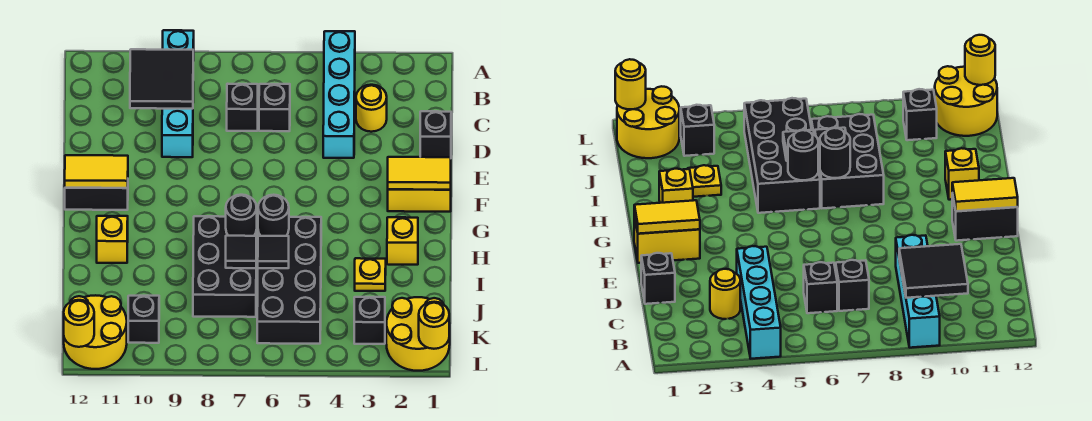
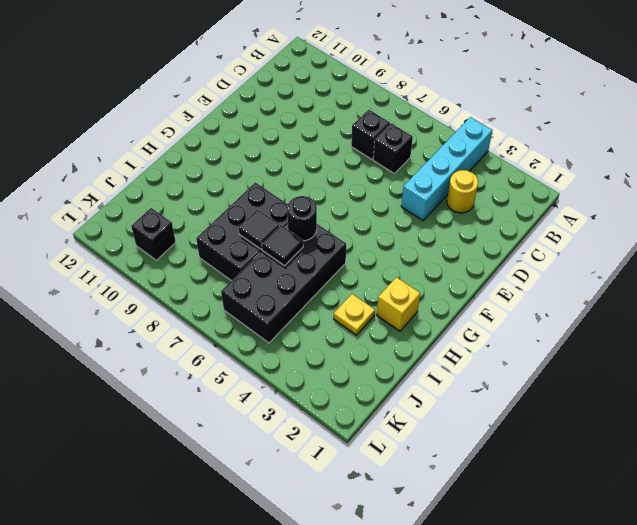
none -> cyan 1x4 brick [162,30,194,157]
none -> black 1x1 brick [420,111,451,158]
none -> yellow 1x2 brick [388,189,451,212]

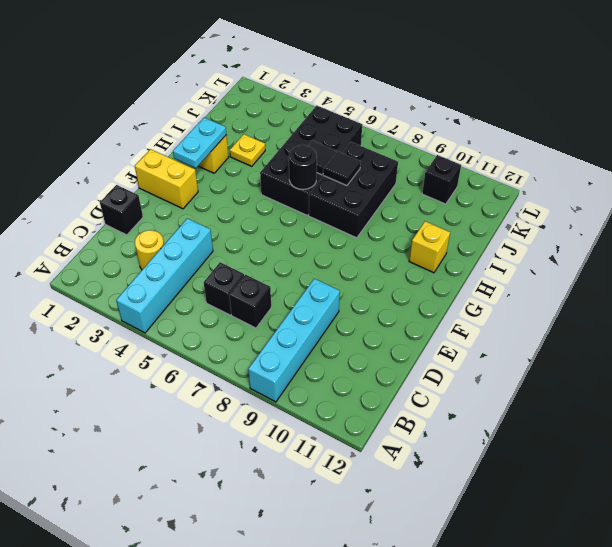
cyan 1x2 plate [173,117,226,168] -> none
none -> black 1x2 brick [65,188,128,210]
none -> yellow 2x2 round brick [386,297,450,371]
none -> black 1x1 brick [354,297,385,344]

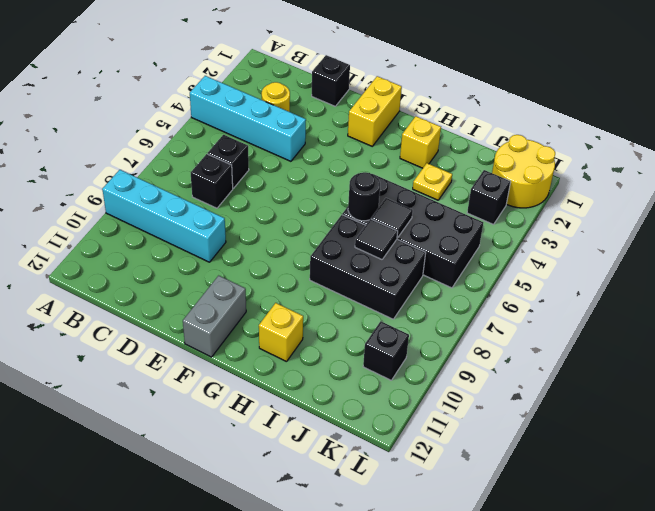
grey 1x2 brick [183,276,246,357] -> black 1x2 brick [65,188,128,210]
none -> yellow 2x2 round brick [64,295,127,369]
none -> black 2x2 tile [130,49,193,109]
none -> yellow 1x2 tile [388,157,451,190]

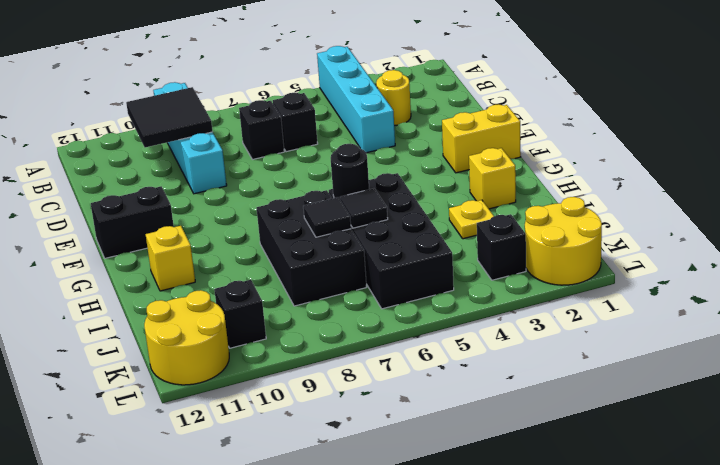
none -> black 1x1 brick [420,111,451,158]
none -> yellow 1x2 tile [388,157,451,190]
none -> yellow 1x2 tile [65,155,128,188]

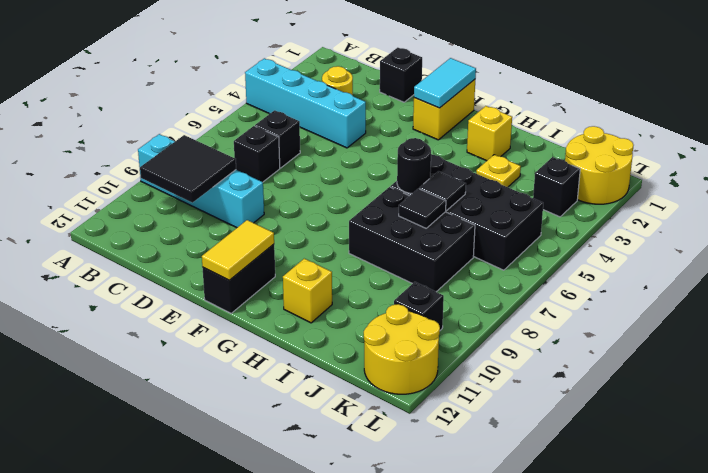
cyan 1x2 tile [414,58,476,108] -> yellow 1x2 tile [388,157,451,190]
none -> black 1x1 round brick [226,195,257,236]
none -> yellow 1x1 round brick [419,302,449,349]
none -> yellow 1x1 round brick [64,300,94,347]

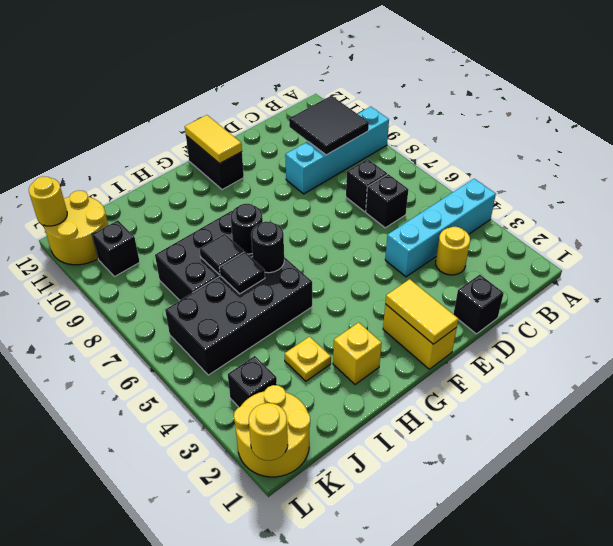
none -> yellow 1x1 brick [97,216,128,263]

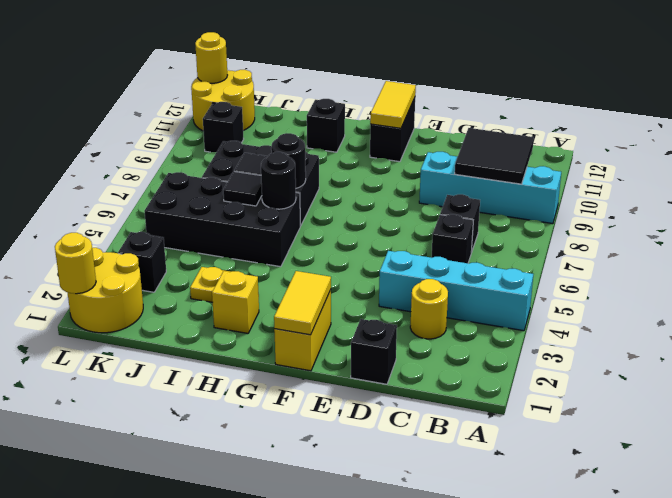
black 1x1 brick [307,99,345,152] -> yellow 1x1 brick [97,216,128,263]

